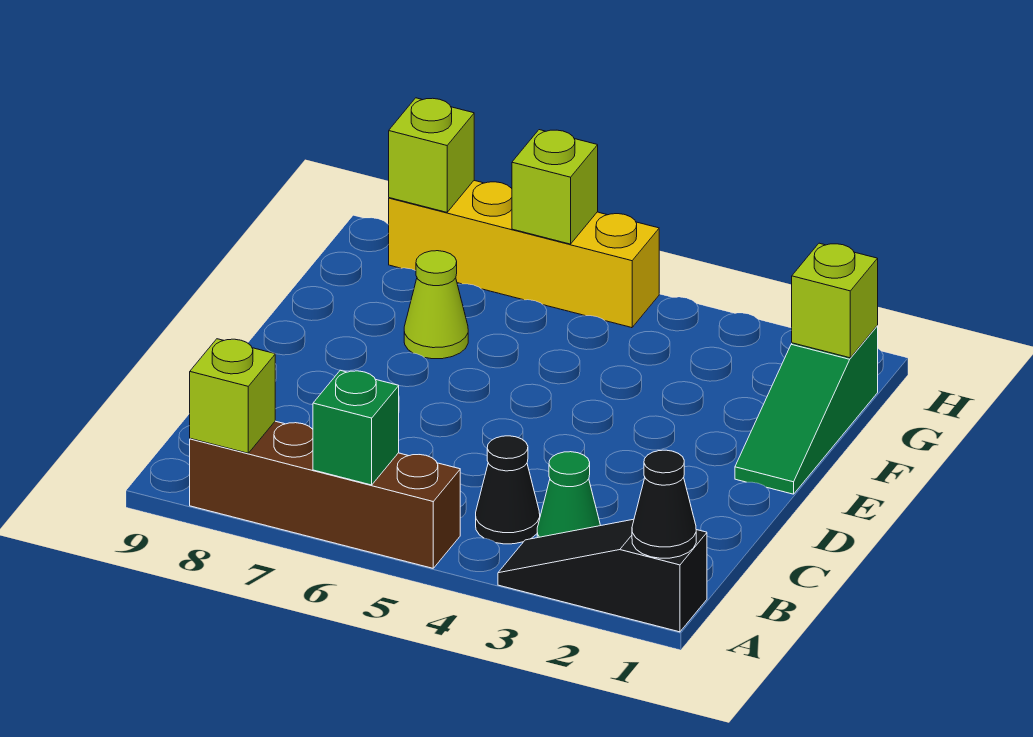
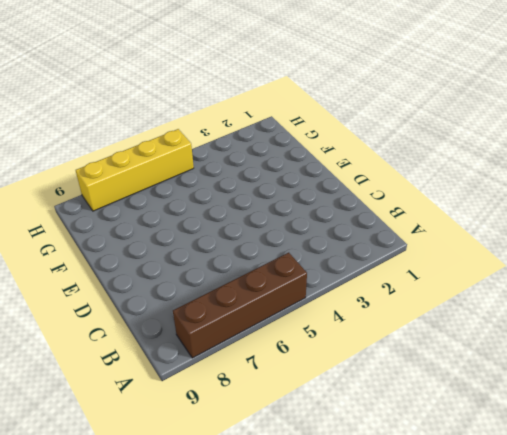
none -> black 1x3 slope [498,519,707,632]
none -> green 1x1 cone [537,452,601,538]
none -> black 1x1 cone [476,436,540,544]

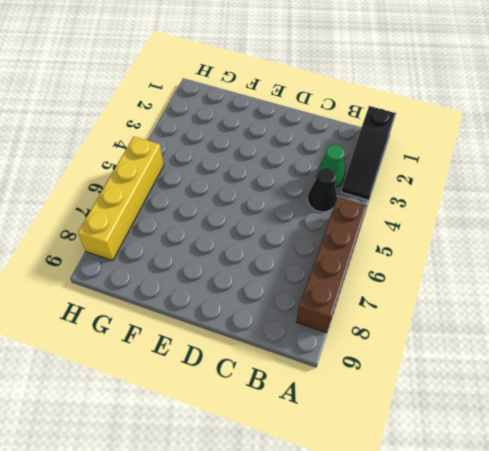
none -> green 1x3 slope [735,326,878,494]
none -> lime 1x1 cone [404,251,468,359]
none -> black 1x1 cone [632,450,696,558]

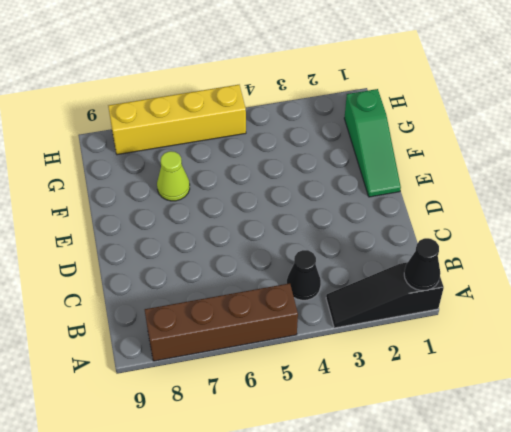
none -> green 1x1 cone [537,452,601,538]
none -> green 1x1 brick [313,370,399,485]
none -> lime 1x1 brick [190,339,275,453]

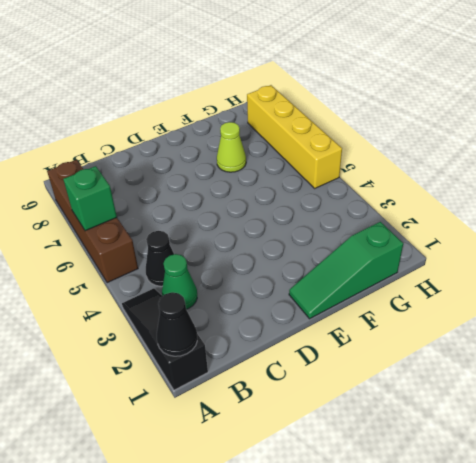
none -> lime 1x1 brick [190,339,275,453]
none -> lime 1x1 brick [792,243,878,358]
none -> lime 1x1 brick [512,130,598,244]

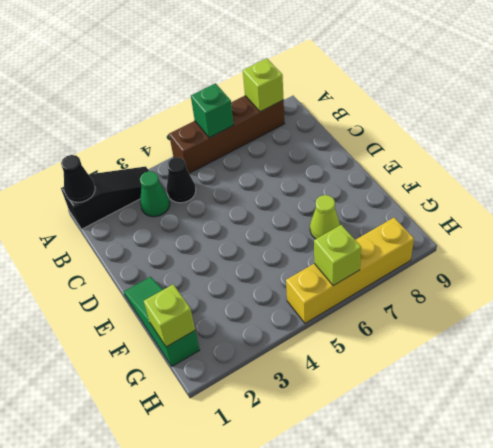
none -> lime 1x1 brick [389,98,474,212]

